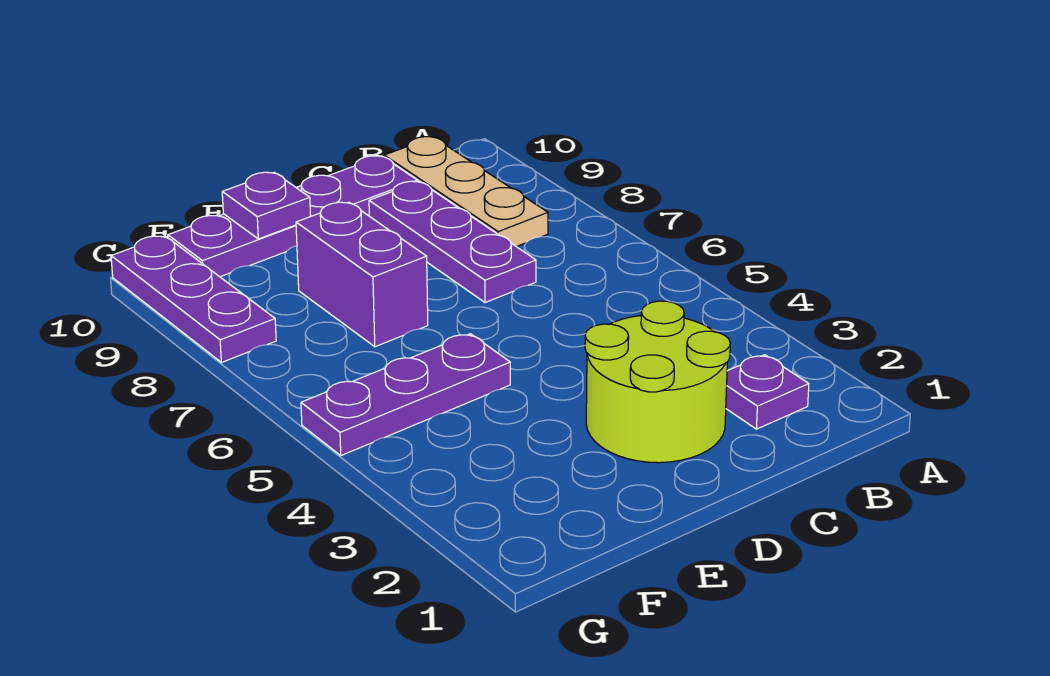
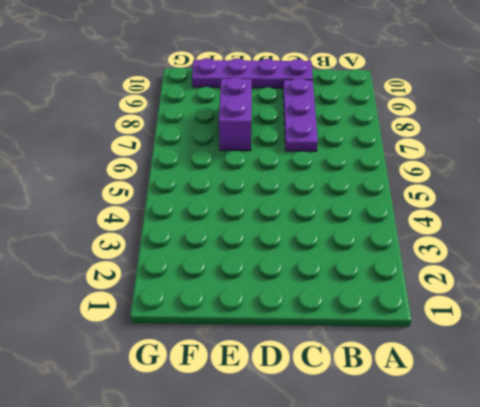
none -> purple 1x1 plate [726,355,809,429]
none -> tan 1x3 plate [384,137,548,247]

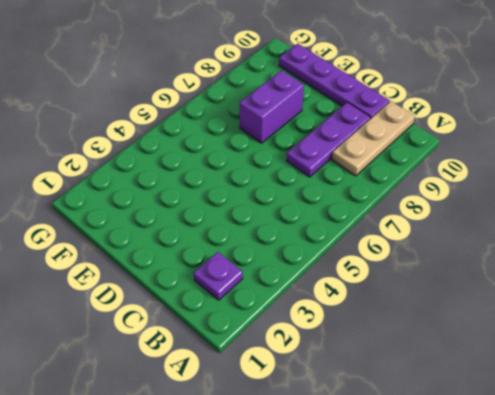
none -> lime 2x2 round brick [585,301,730,463]
none -> purple 1x3 plate [301,334,510,455]

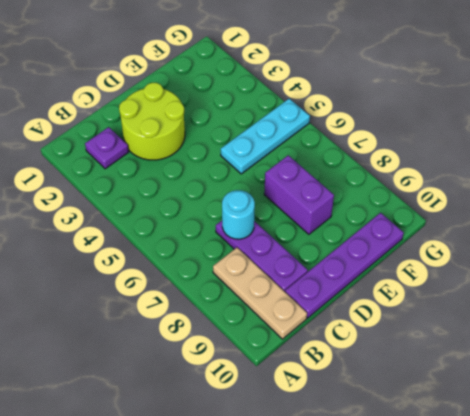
cyan 1x1 round brick [222,190,255,239] -> none
cyan 1x3 plate [221,99,310,174] -> purple 1x3 plate [301,334,510,455]
none -> purple 1x3 plate [111,236,276,362]
none -> purple 1x1 plate [222,172,311,239]

